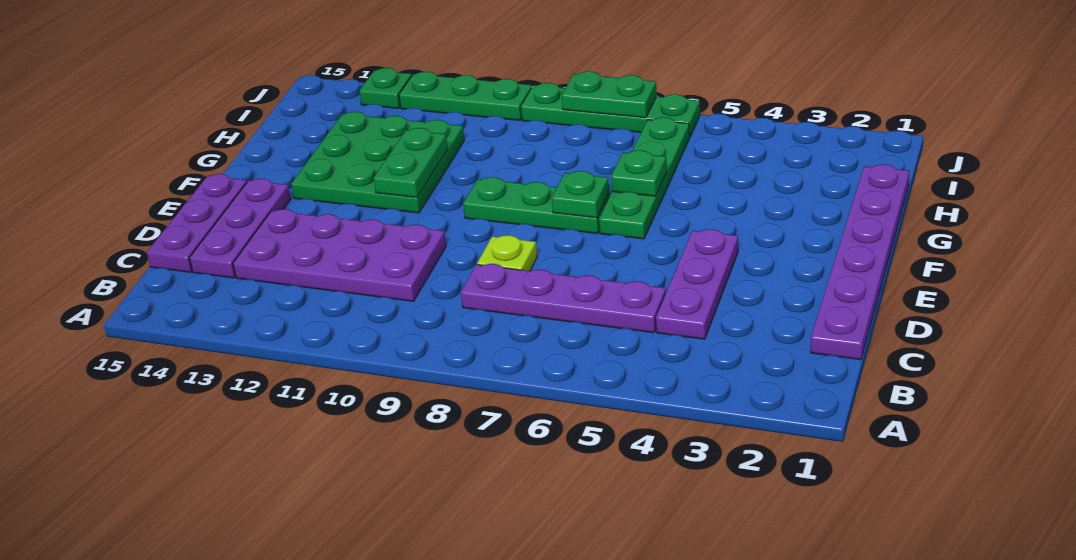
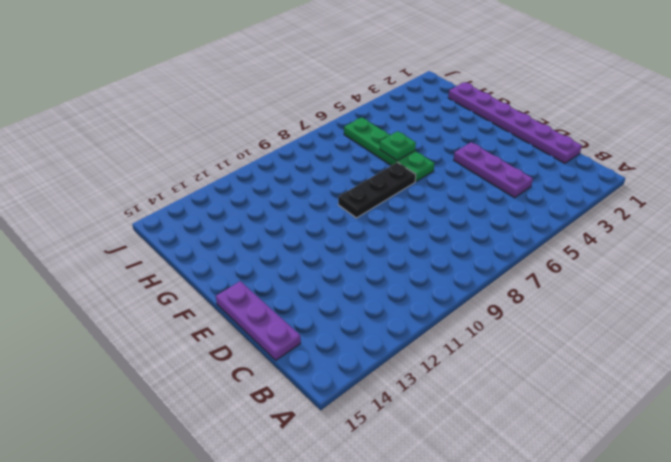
black 1x3 plate [338,162,416,218] -> green 1x3 plate [463,177,609,234]
none -> purple 1x4 plate [461,264,666,333]
none -> purple 2x4 plate [233,209,446,301]
none -> purple 1x3 plate [190,179,291,278]

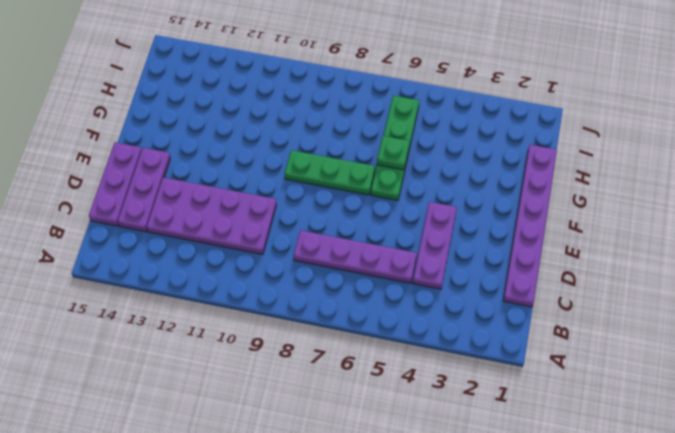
none -> lime 1x1 plate [477,235,537,271]
none -> green 3x3 plate [291,112,464,213]
none -> green 1x4 plate [521,83,700,136]

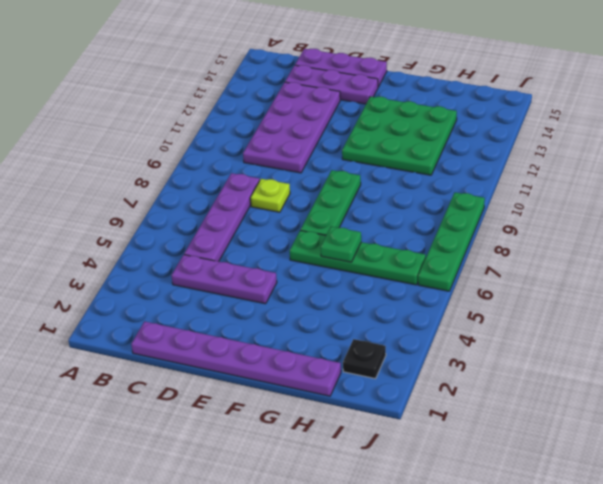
black 1x1 plate [343,339,386,379] -> none
none -> green 1x3 plate [399,72,532,120]
none -> green 1x1 plate [359,68,412,108]
none -> green 1x1 plate [552,171,609,218]

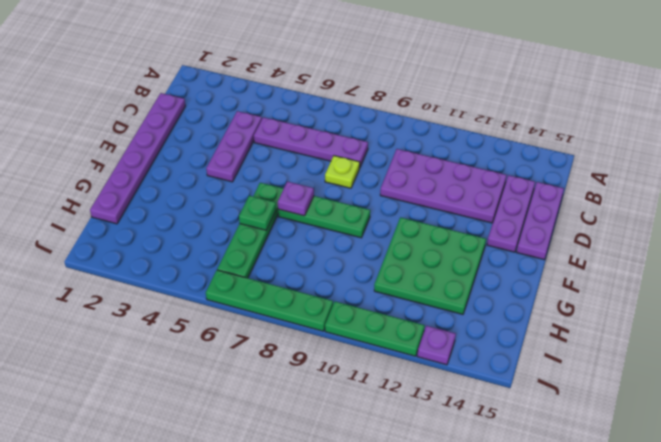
purple 1x1 plate [278,182,314,216] -> green 1x1 plate [552,171,609,218]
purple 1x1 plate [417,326,456,365] -> green 1x1 plate [359,68,412,108]
none -> green 1x2 plate [374,128,448,197]
none -> green 1x2 plate [562,71,657,118]

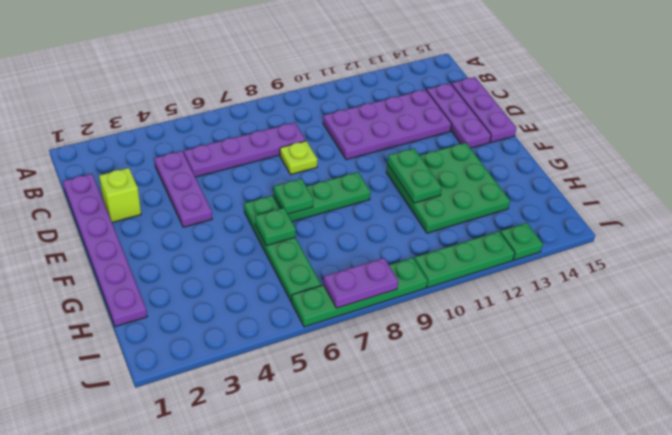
lime 1x1 brick [99,168,141,222] -> none
purple 1x2 plate [323,258,398,308] -> green 1x2 plate [562,71,657,118]

